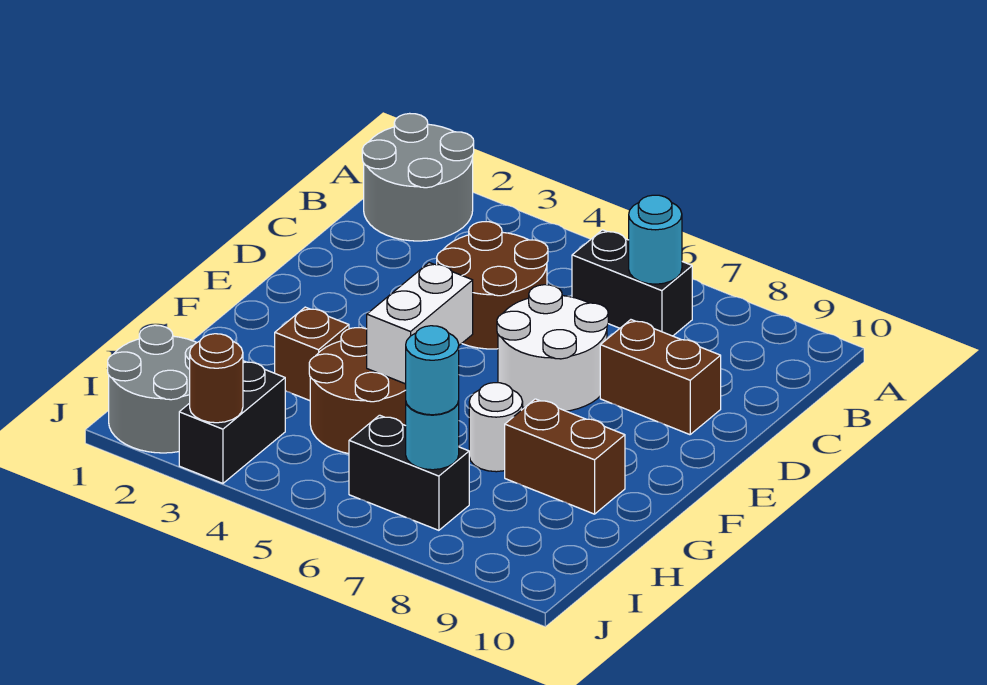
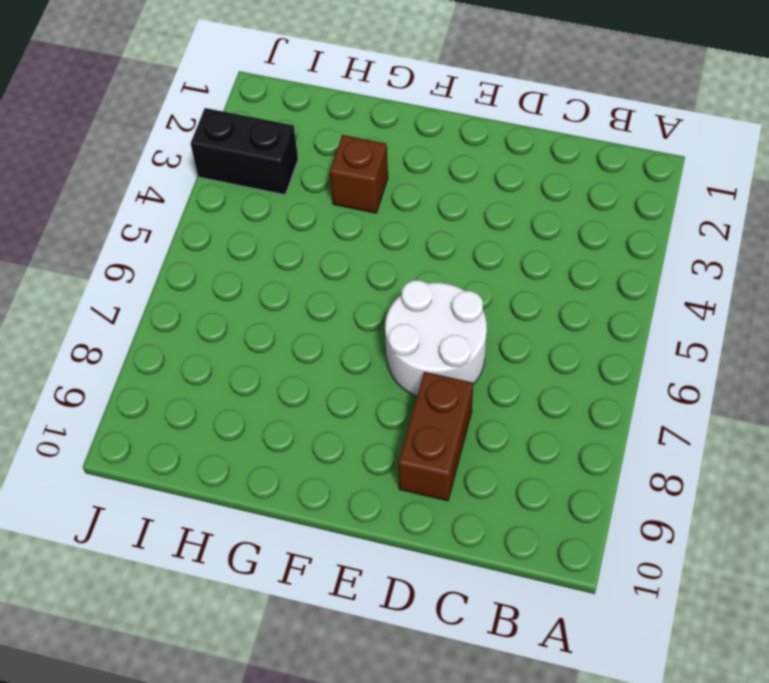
none -> grey 2x2 round brick [362,113,474,241]
none -> black 1x2 brick [572,230,692,336]
none -> brown 2x2 round brick [437,222,548,349]

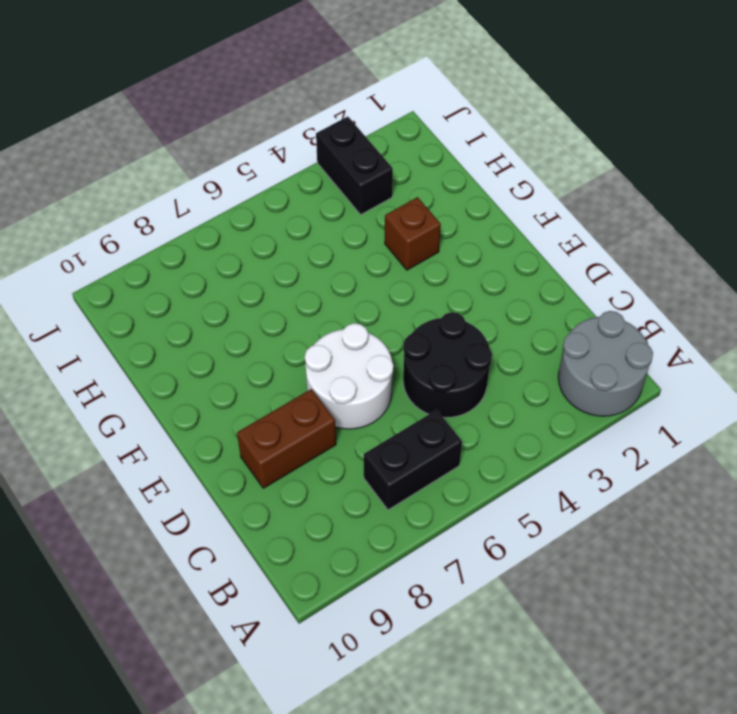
black 2x2 round brick [403,312,492,418] -> brown 2x2 round brick [437,222,548,349]
none -> brown 2x2 round brick [309,328,406,454]
none -> white 1x1 round brick [469,383,523,472]
none -> brown 1x2 brick [505,399,625,514]

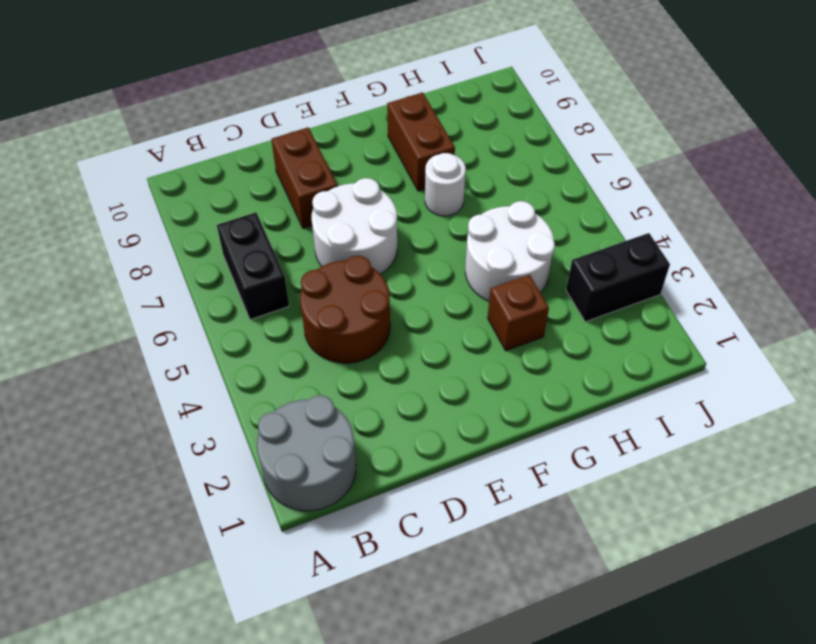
white 2x2 round brick [465,201,555,301] -> brown 2x2 round brick [309,328,406,454]
none -> grey 2x2 round brick [108,325,197,453]
none -> black 1x2 brick [349,415,469,530]
none -> cyan 1x1 round brick [629,195,682,284]

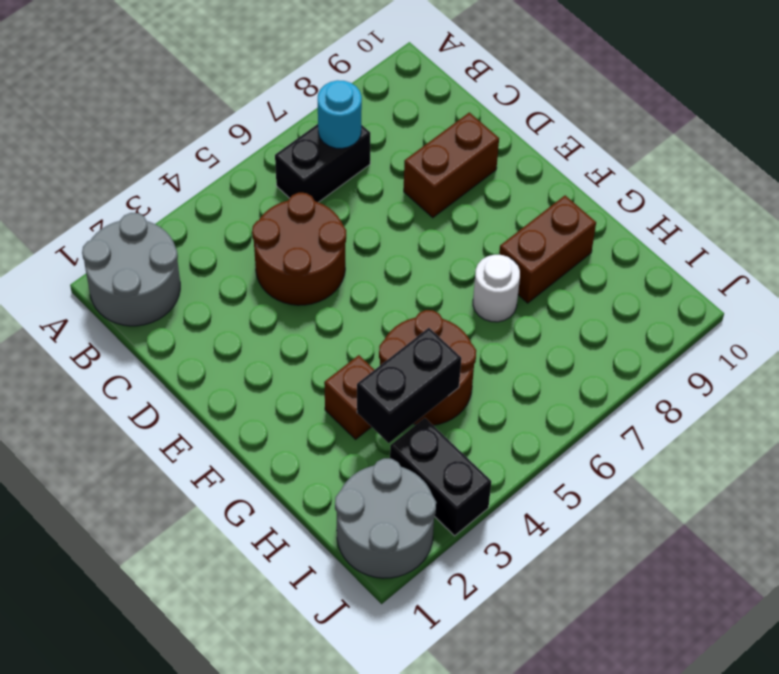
black 1x2 brick [357,328,461,443] -> black 1x2 brick moved to [349,415,469,530]
none -> white 2x2 round brick [497,285,608,411]
none -> white 1x2 brick [367,263,473,384]
none -> cyan 1x1 round brick [406,401,459,470]

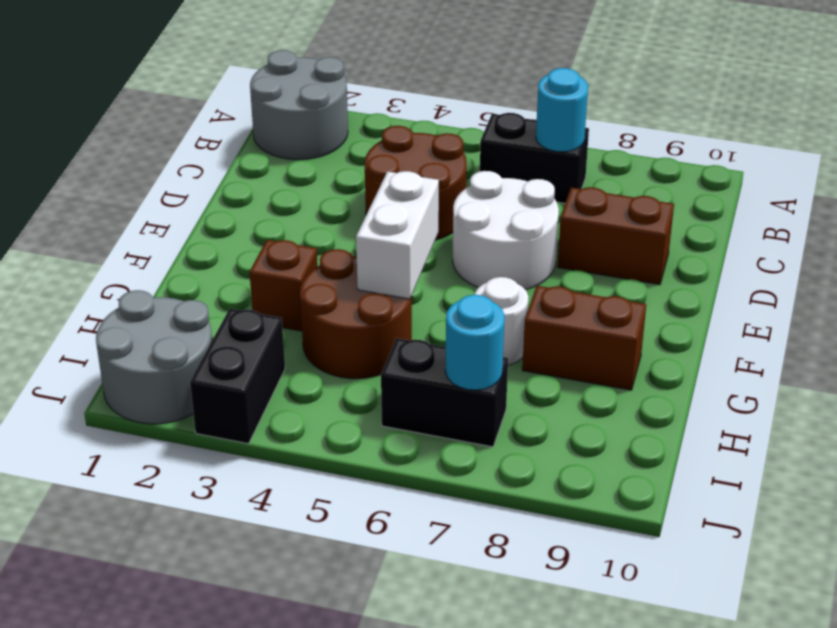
none -> brown 1x1 round brick [190,334,243,423]
none -> cyan 1x1 round brick [406,326,459,415]

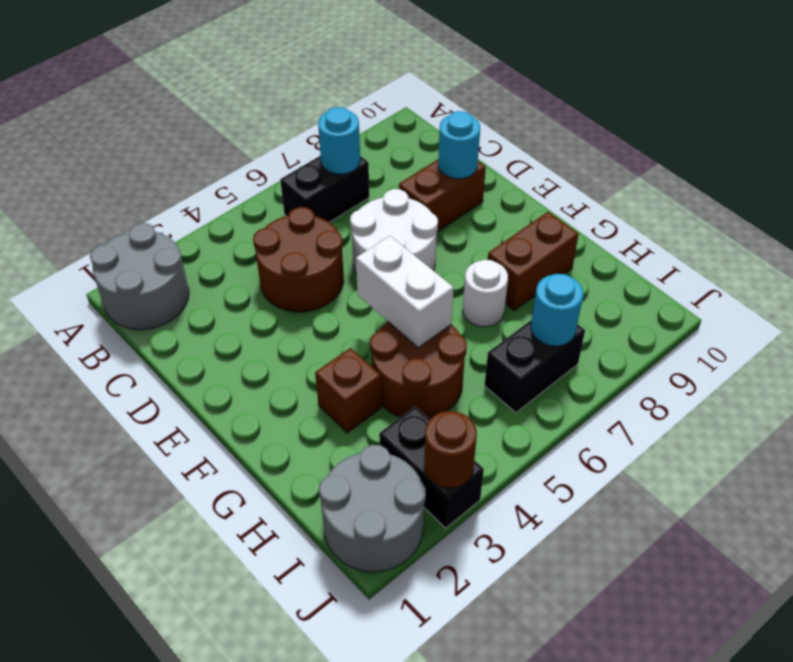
cyan 1x1 round brick [438,111,480,179] -> cyan 1x1 round brick moved to [406,326,459,415]

